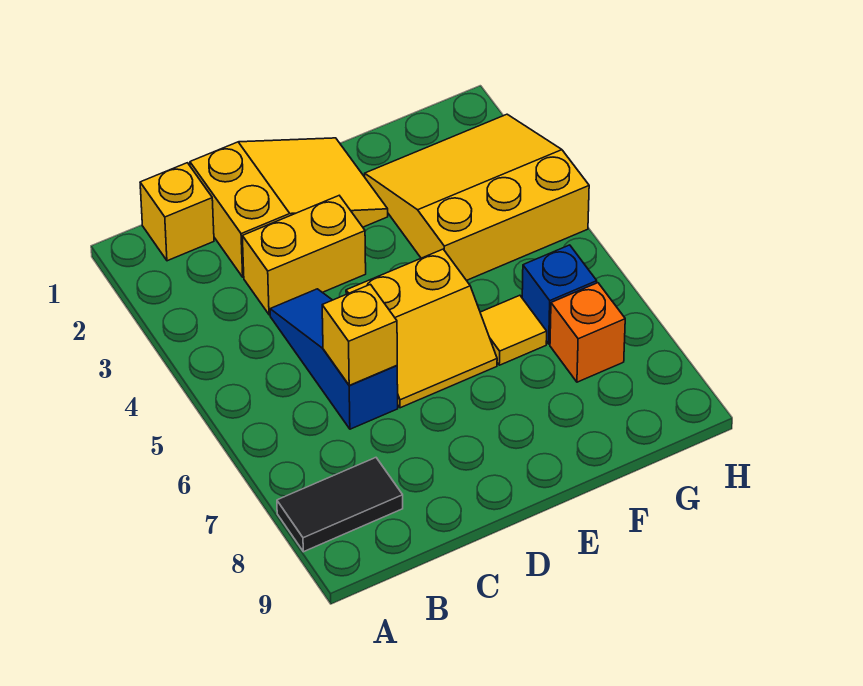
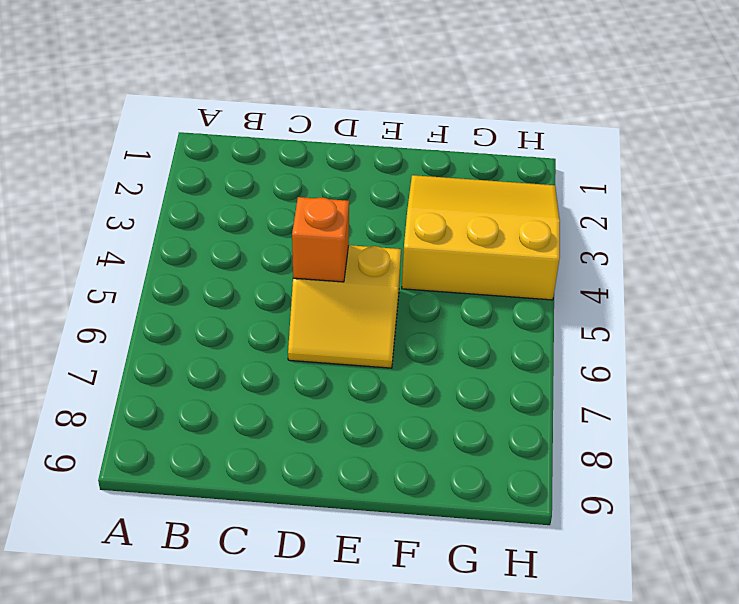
orange 1x1 brick [292,197,349,282] -> orange 1x1 brick moved to [550,283,625,382]
none -> black 1x2 tile [277,458,403,552]
none -> yellow 1x1 brick [140,163,214,261]

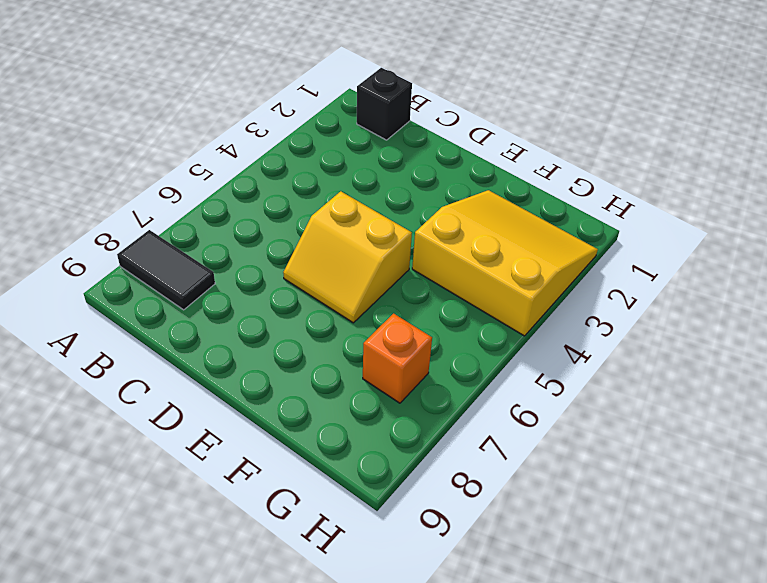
black 1x1 brick [357,68,412,140] -> yellow 1x1 brick [140,163,214,261]
none -> yellow 2x3 slope [190,138,388,277]
none -> yellow 1x2 brick [242,196,366,315]

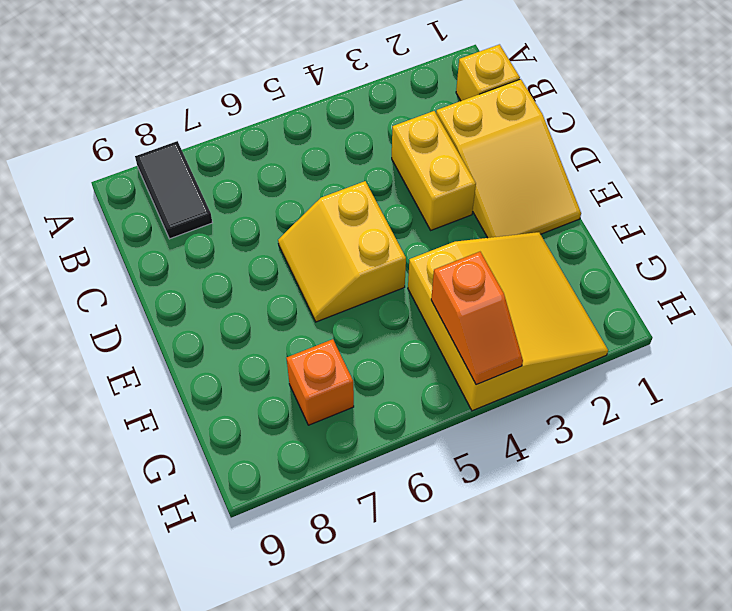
orange 1x2 slope [431,252,523,385] -> none
none -> blue 1x3 slope [270,289,398,429]
none -> yellow 1x1 tile [480,295,547,365]

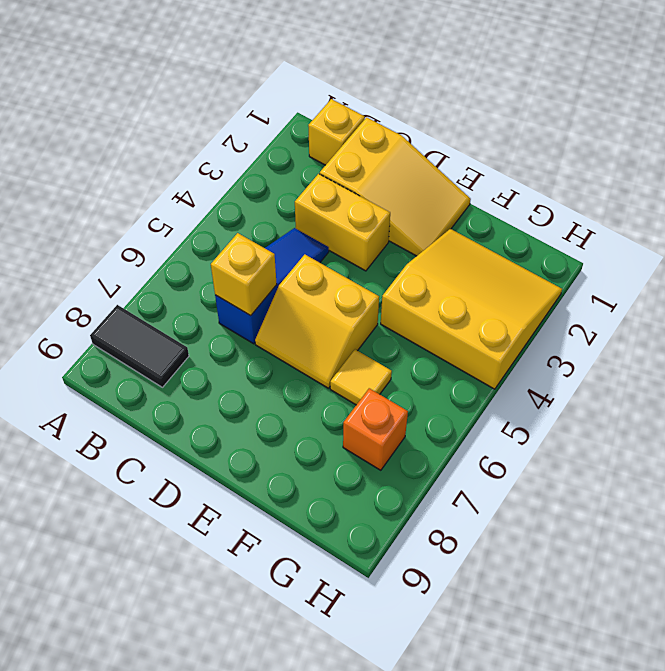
none -> blue 1x1 brick [522,245,597,344]

